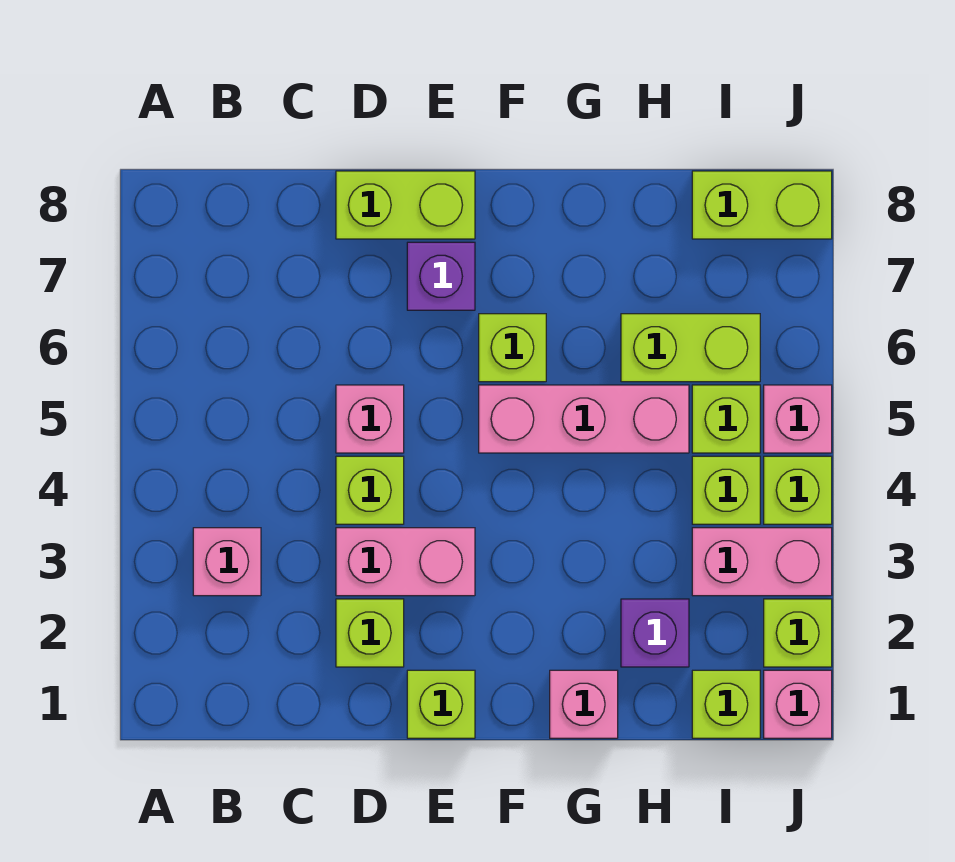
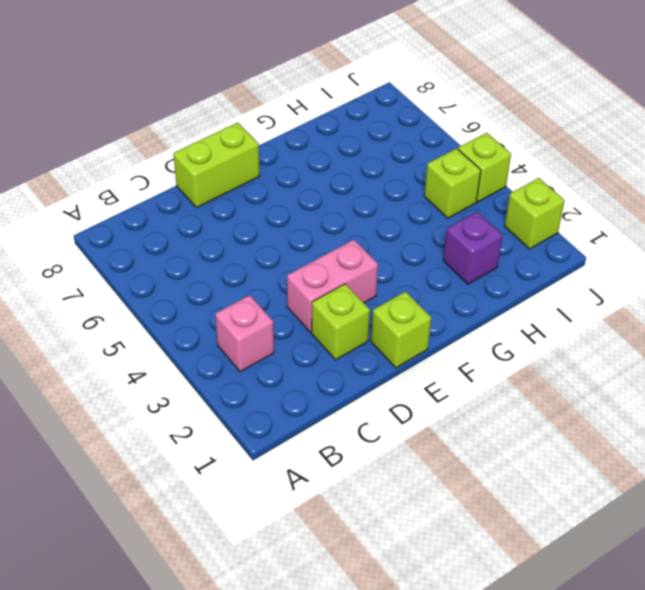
none -> lime 1x1 brick [336,456,404,524]
none -> pink 1x1 brick [336,385,404,453]
none -> purple 1x1 brick [407,242,475,310]

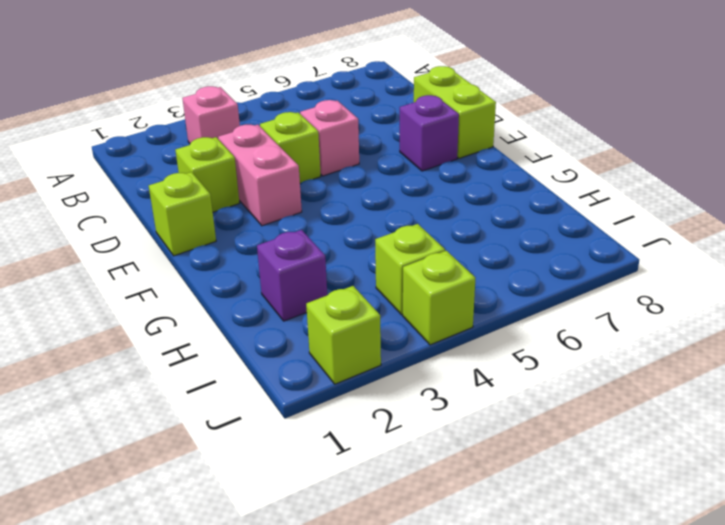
none -> pink 1x3 brick [479,385,689,453]
none -> lime 1x1 brick [479,314,546,382]
none -> pink 1x1 brick [550,670,618,738]

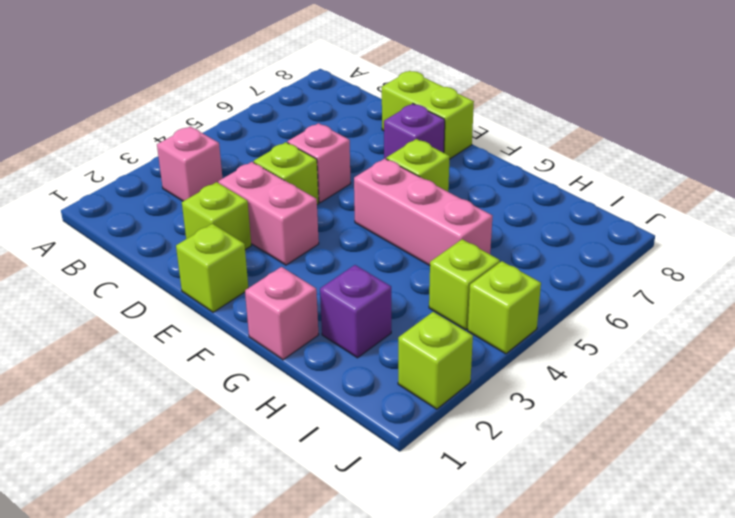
none -> lime 1x2 brick [621,314,760,382]
none -> lime 1x1 brick [692,670,760,738]
none -> pink 1x2 brick [692,528,832,596]

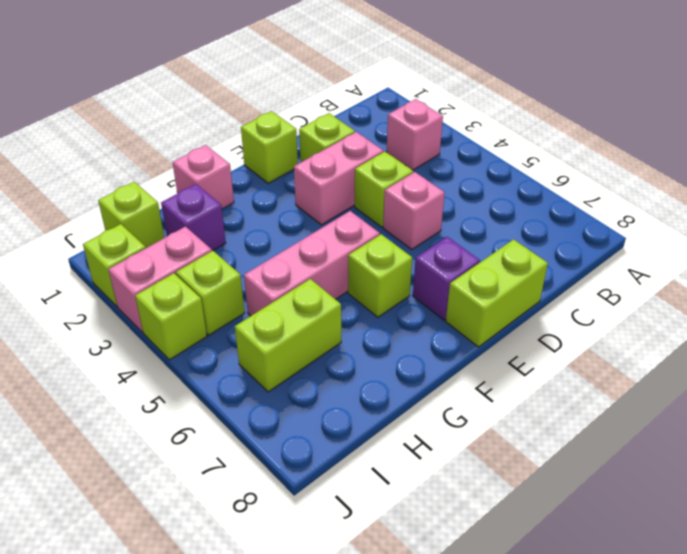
none -> lime 1x1 brick [692,385,760,453]
none -> lime 1x2 brick [692,171,832,239]
none -> pink 1x1 brick [764,670,832,738]

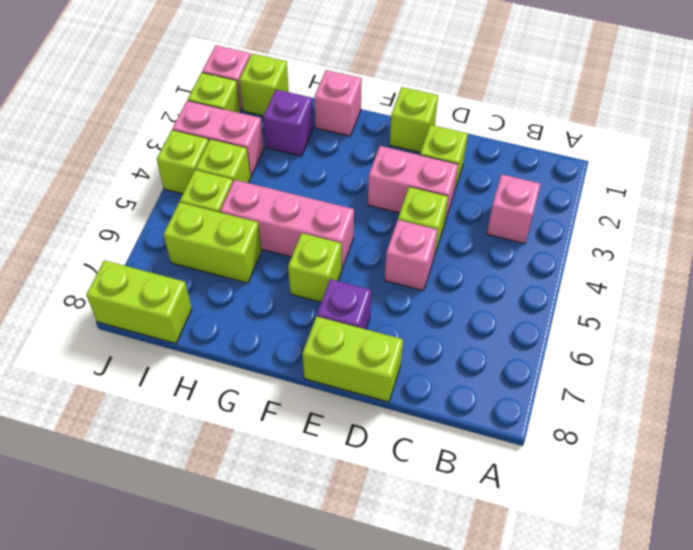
none -> pink 1x1 brick [764,385,832,453]

